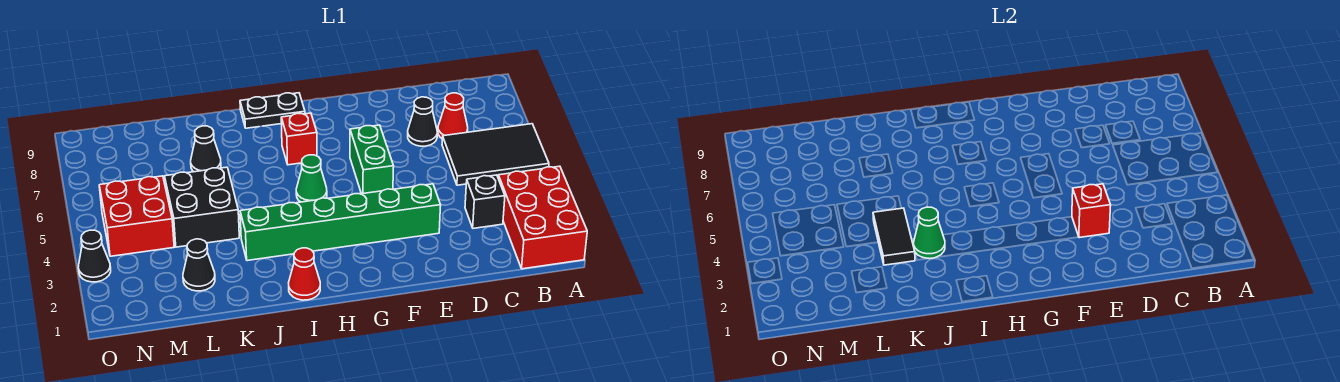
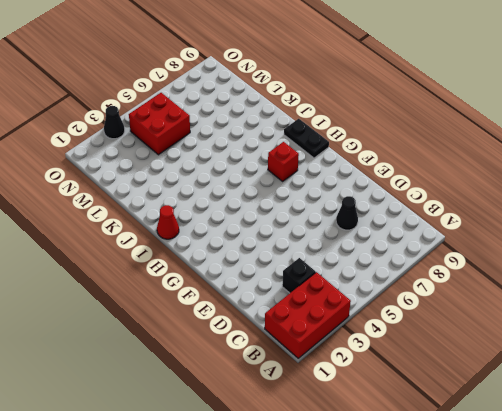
none -> black 2x3 tile [442,124,549,185]
none -> red 1x1 cone [438,93,468,138]
none -> green 1x6 brick [240,184,441,261]

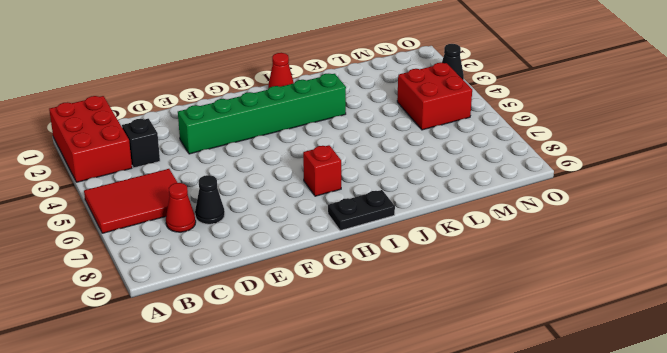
red 2x3 tile [84,169,178,233] -> black 2x3 tile [442,124,549,185]
none -> green 1x2 brick [350,125,394,194]
none -> green 1x1 cone [296,155,327,202]
none -> black 2x2 brick [165,167,239,247]

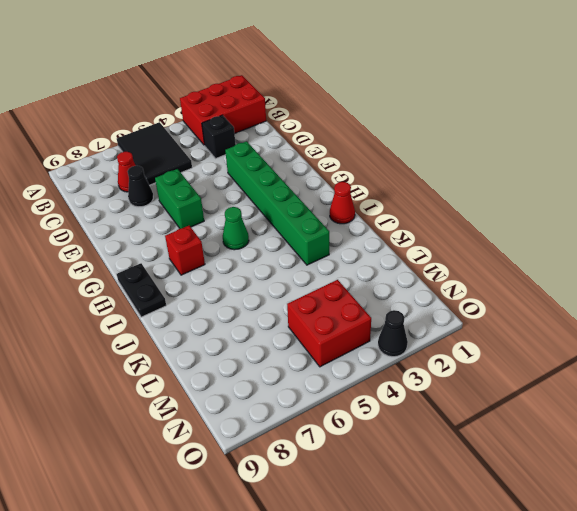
green 1x2 brick [155,169,204,229] -> green 1x2 brick turned to [350,125,394,194]
none -> black 2x2 brick [165,167,239,247]
none -> black 1x1 cone [191,126,221,172]
none -> black 1x1 cone [183,239,215,291]

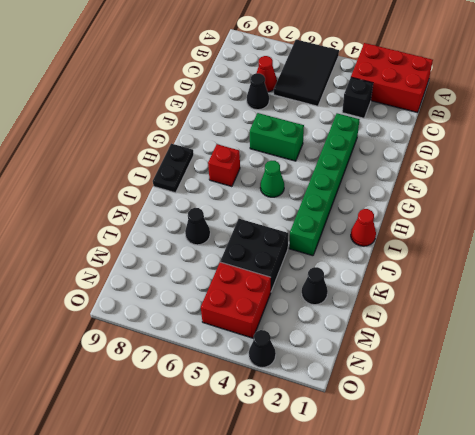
none -> red 1x1 brick [1072,184,1111,238]
none -> green 1x1 cone [914,207,945,259]
none -> black 1x2 tile [873,208,915,265]

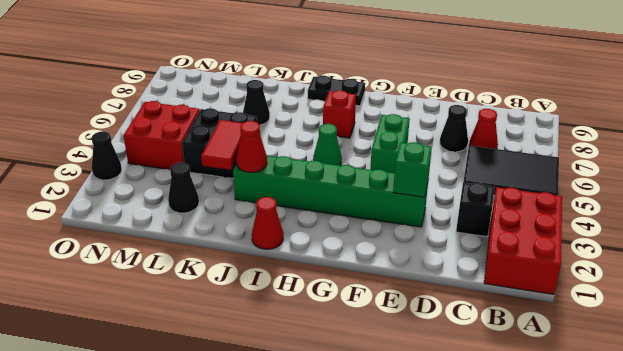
green 1x1 brick [393,142,432,197] -> red 1x1 brick [1072,184,1111,238]
red 1x1 cone [236,121,267,172] -> green 1x1 cone [914,207,945,259]
red 1x2 tile [201,120,242,170] -> black 1x2 tile [873,208,915,265]

